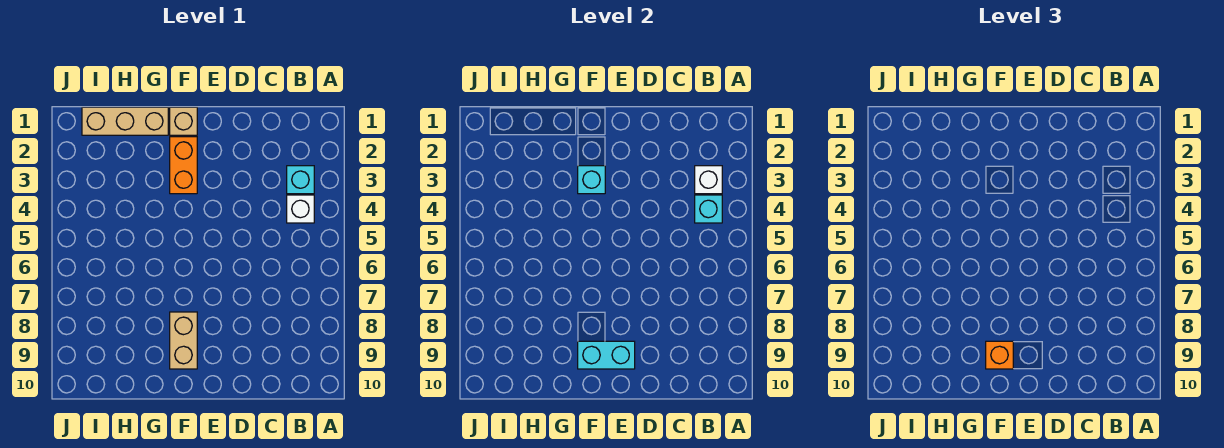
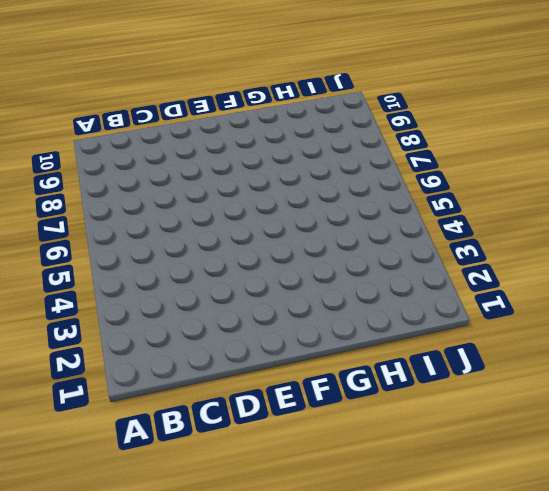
none -> cyan 1x1 brick [287,166,314,194]
none -> white 1x1 brick [287,195,314,223]

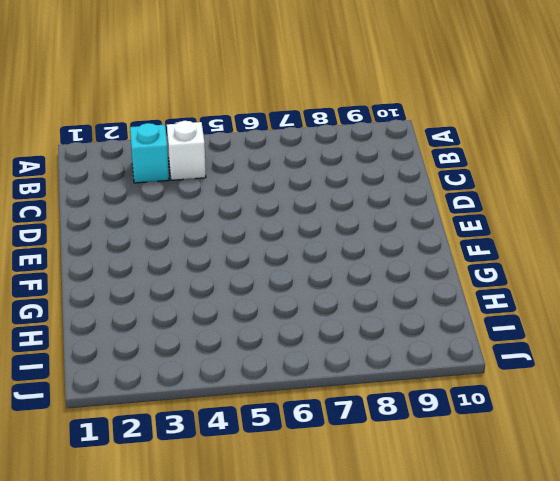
none -> tan 1x1 brick [170,107,197,135]
none -> orange 1x2 brick [170,137,197,194]

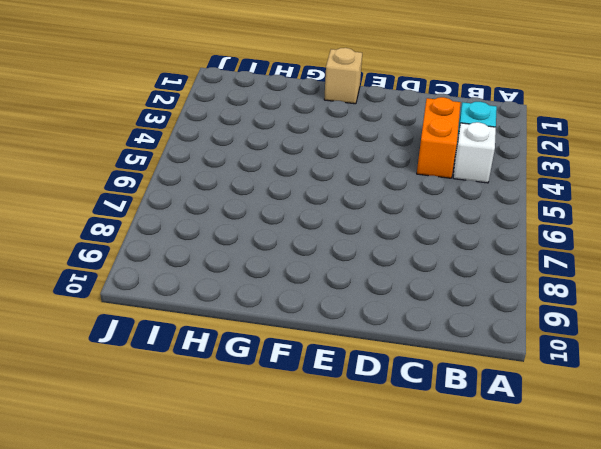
orange 1x2 brick [417,97,461,178] -> orange 1x2 brick moved to [170,137,197,194]
none -> tan 1x2 brick [170,312,197,369]
none -> tan 1x3 brick [82,107,168,135]

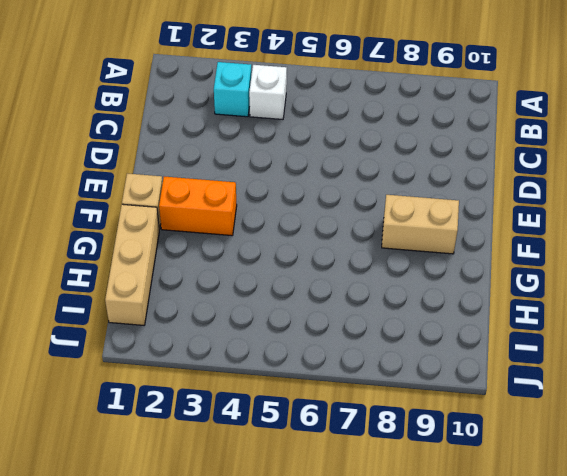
none -> white 1x1 brick [695,166,722,194]
none -> cyan 1x1 brick [695,195,722,223]

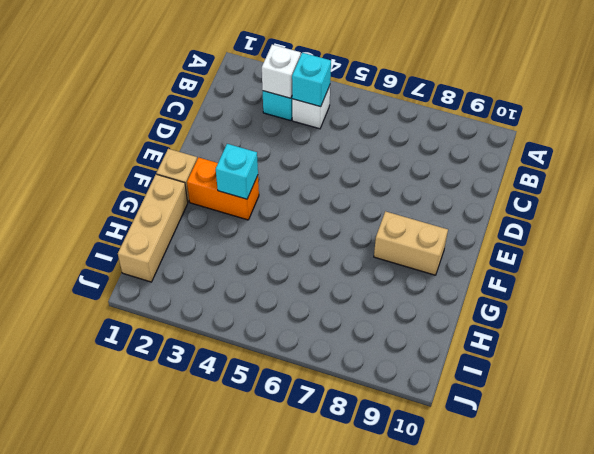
none -> cyan 1x2 brick [578,341,635,369]
none -> orange 1x1 brick [986,341,1013,369]

